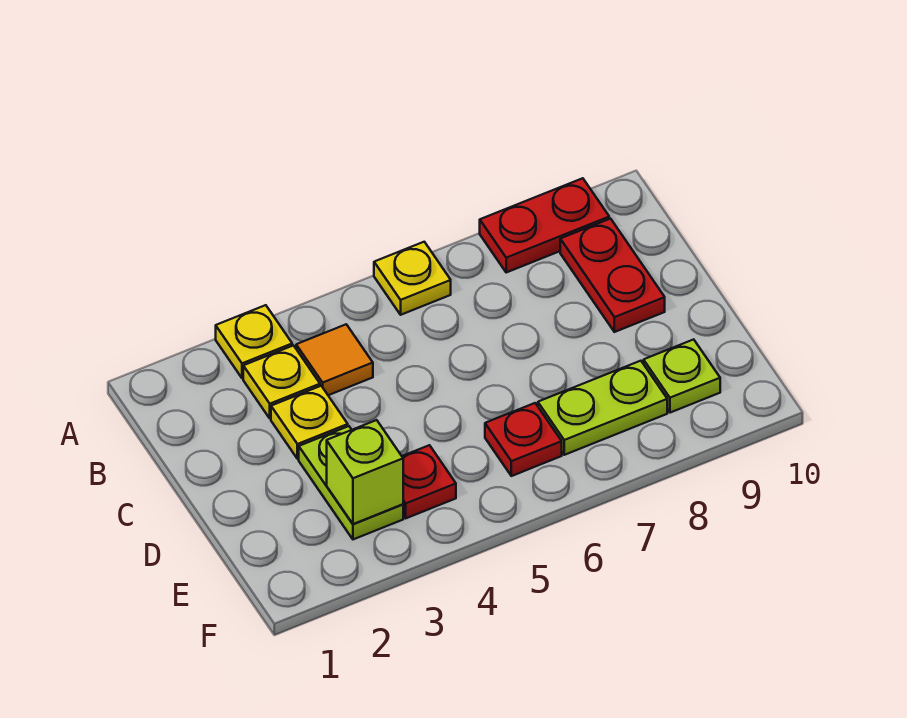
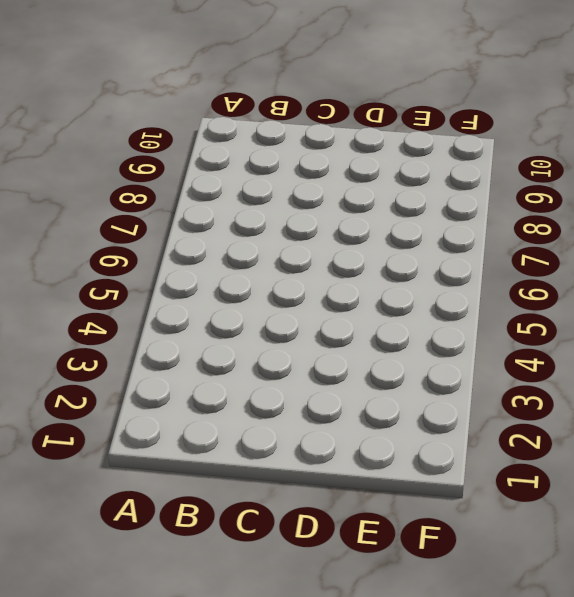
none -> yellow 1x1 plate [216,305,292,378]
none -> yellow 1x1 plate [374,242,451,315]
none -> red 1x2 plate [480,178,609,272]

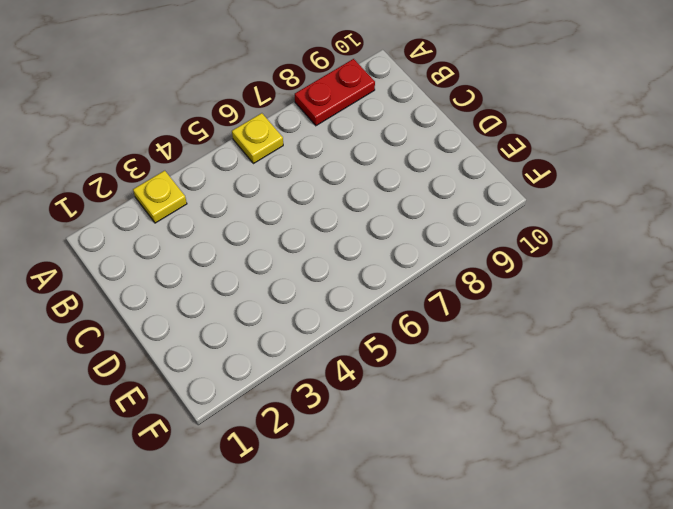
none -> yellow 1x1 plate [243,346,320,418]
none -> orange 1x1 tile [296,324,373,395]
none -> red 1x2 plate [560,219,665,332]

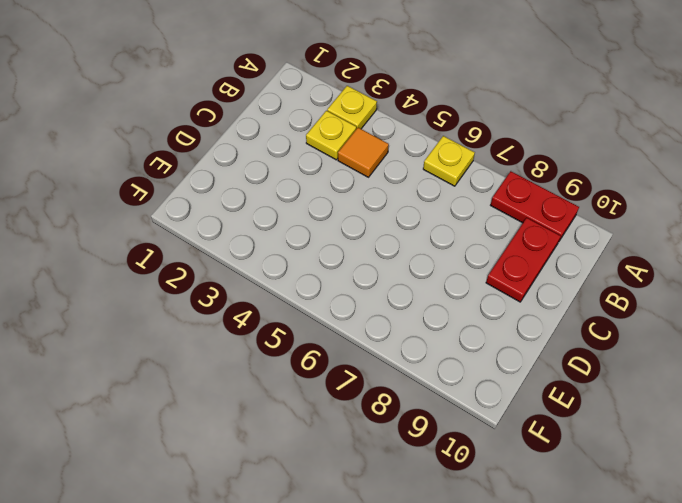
none -> yellow 1x1 plate [271,386,348,459]
none -> lime 1x2 plate [299,426,403,539]
none -> red 1x1 plate [402,445,456,518]

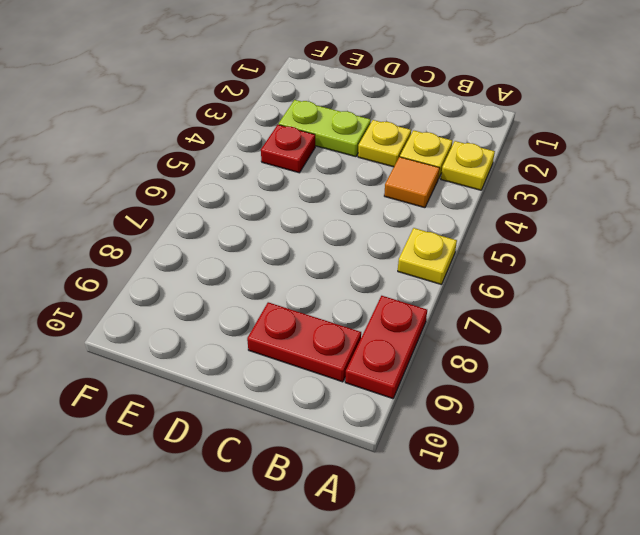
none -> red 1x1 plate [485,403,562,476]
none -> lime 1x2 plate [538,361,667,455]
none -> lime 1x1 plate [644,339,720,413]

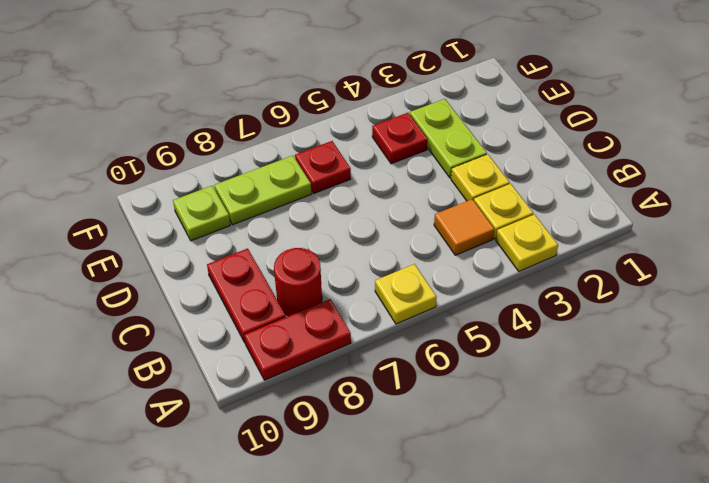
red 1x1 round brick [274,248,322,316] -> none
none -> lime 1x1 brick [327,420,403,524]

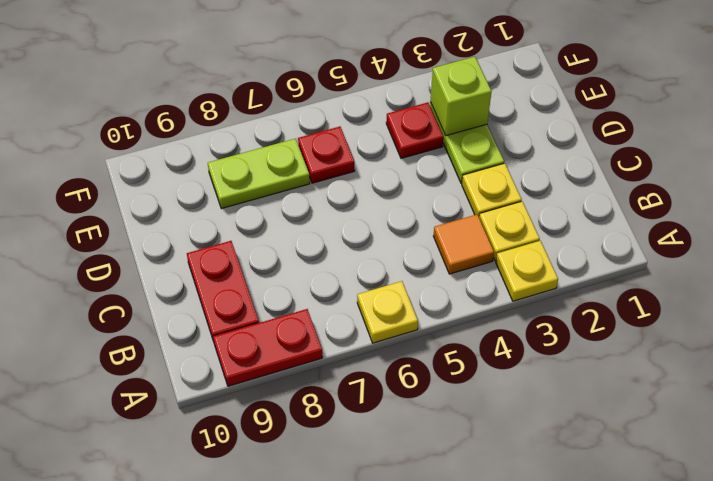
none -> lime 1x1 plate [644,339,720,413]

